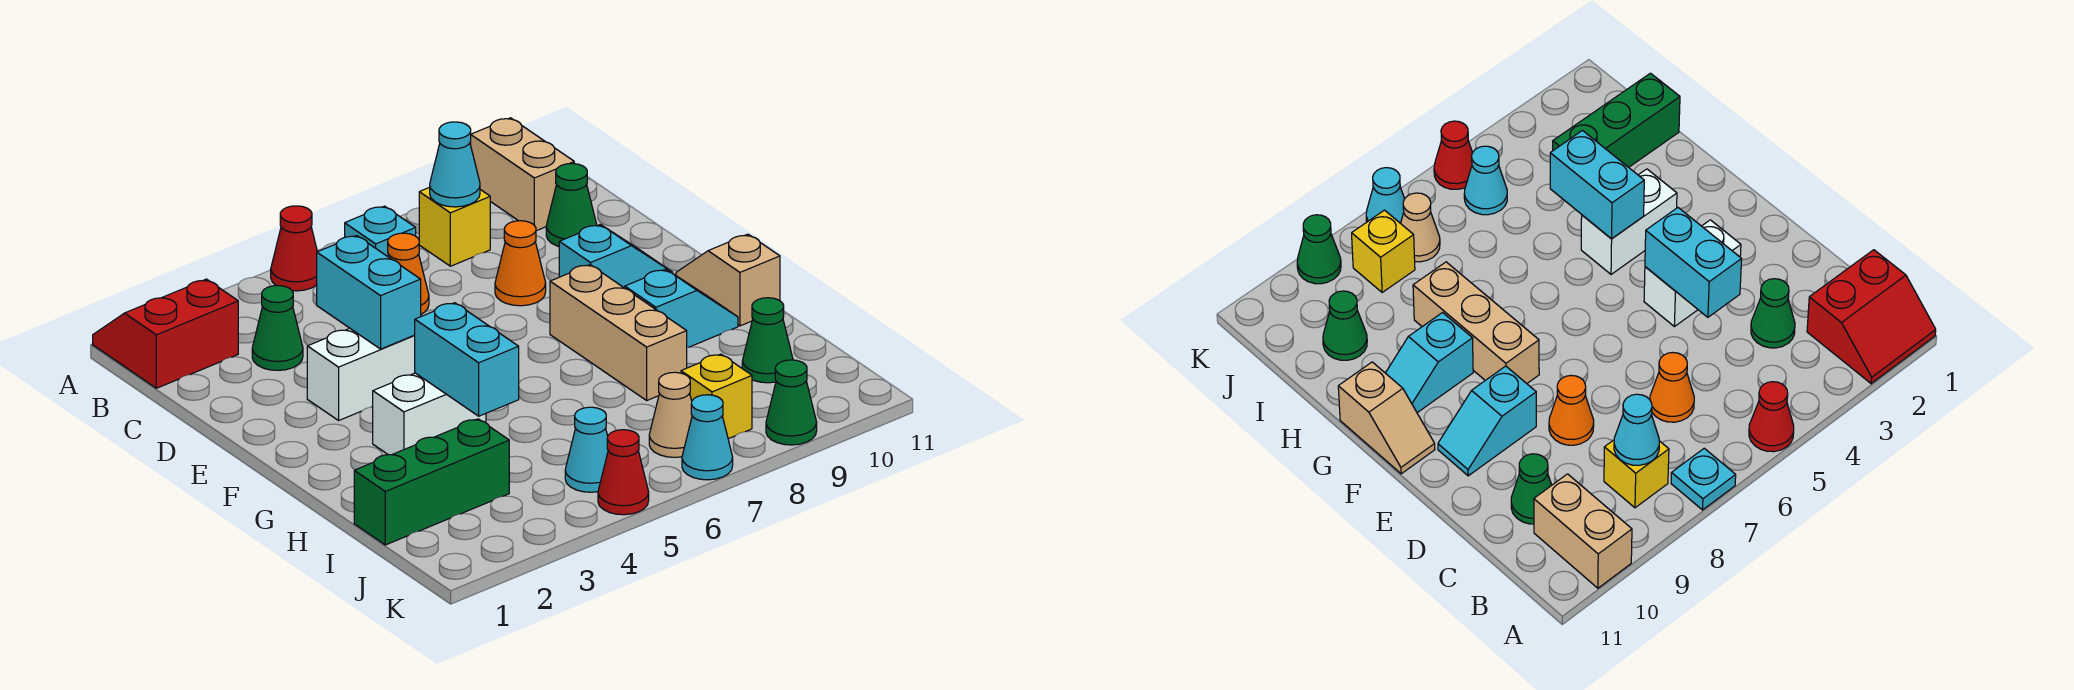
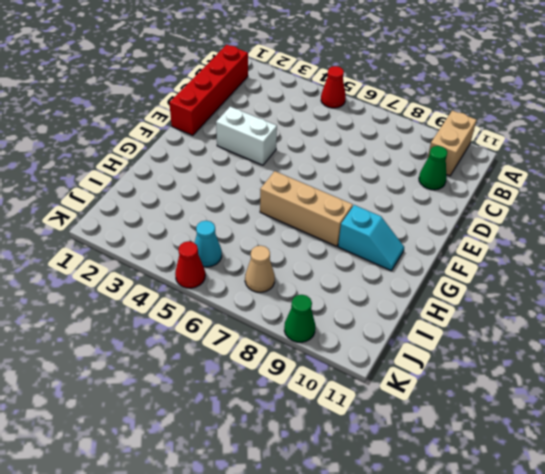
red 1x4 brick [169,45,248,135] -> red 2x2 slope [93,279,238,388]
tan 1x3 brick [260,171,353,246] -> tan 1x3 brick turned to [550,265,687,400]
none -> cyan 1x1 plate [345,206,416,257]
none -> yellow 1x1 brick [419,187,490,266]
none -> green 1x1 cone [252,286,303,371]

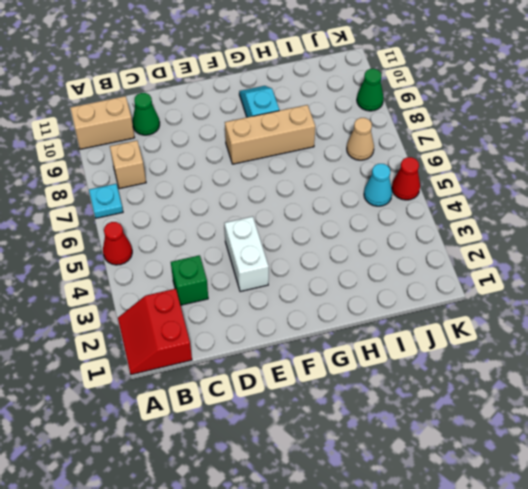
tan 1x1 brick [110,141,146,189] -> yellow 1x1 brick [419,187,490,266]
green 1x1 brick [171,255,208,305] -> green 1x1 cone [252,286,303,371]
none -> orange 1x1 cone [388,233,429,314]
none -> orange 1x1 cone [495,221,546,306]
none -> cyan 1x2 slope [559,224,673,288]

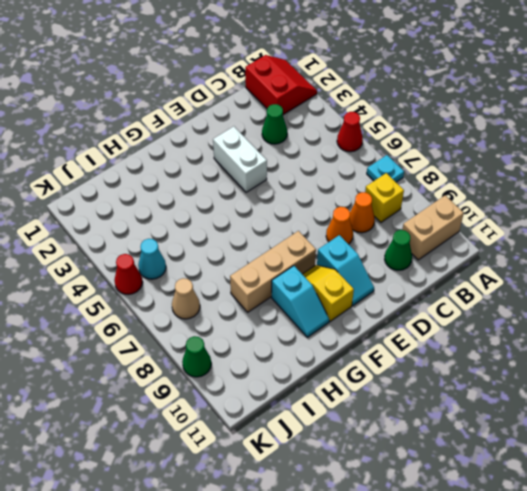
orange 1x1 cone [350,192,375,233] -> orange 1x1 cone moved to [388,233,429,314]
yellow 1x2 slope [302,265,354,321] -> none
none -> tan 1x2 slope [676,234,780,326]
none -> white 1x2 brick [373,373,486,455]
none -> green 1x3 brick [354,419,509,545]

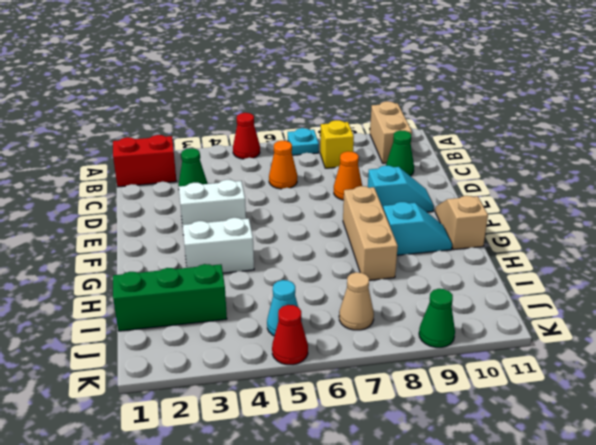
none -> green 1x1 cone [742,298,793,383]
none -> yellow 1x1 brick [681,354,752,439]
none -> cyan 1x1 cone [682,395,733,480]

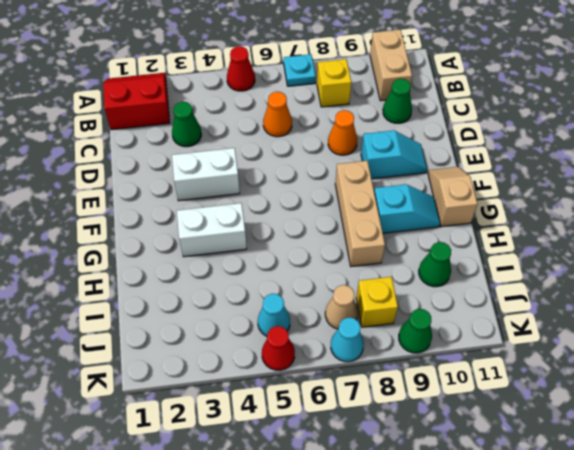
none -> green 1x3 brick [354,419,509,545]
none -> cyan 1x1 cone [430,122,480,207]
none -> cyan 1x2 brick [316,236,421,349]

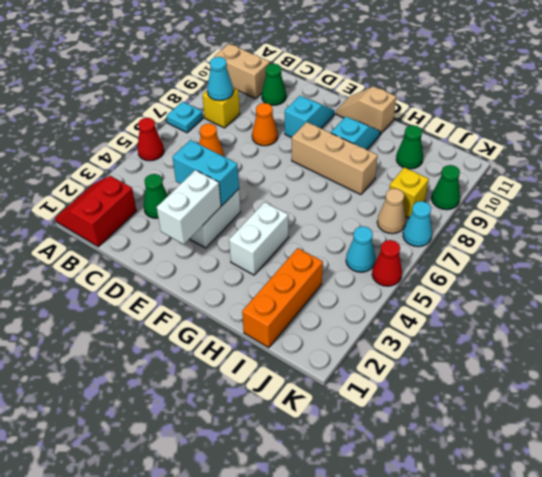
white 1x2 brick [157,170,221,244] -> none
orange 1x3 brick [242,248,323,348] -> green 1x3 brick [354,419,509,545]
none -> cyan 1x2 brick [415,303,519,416]

